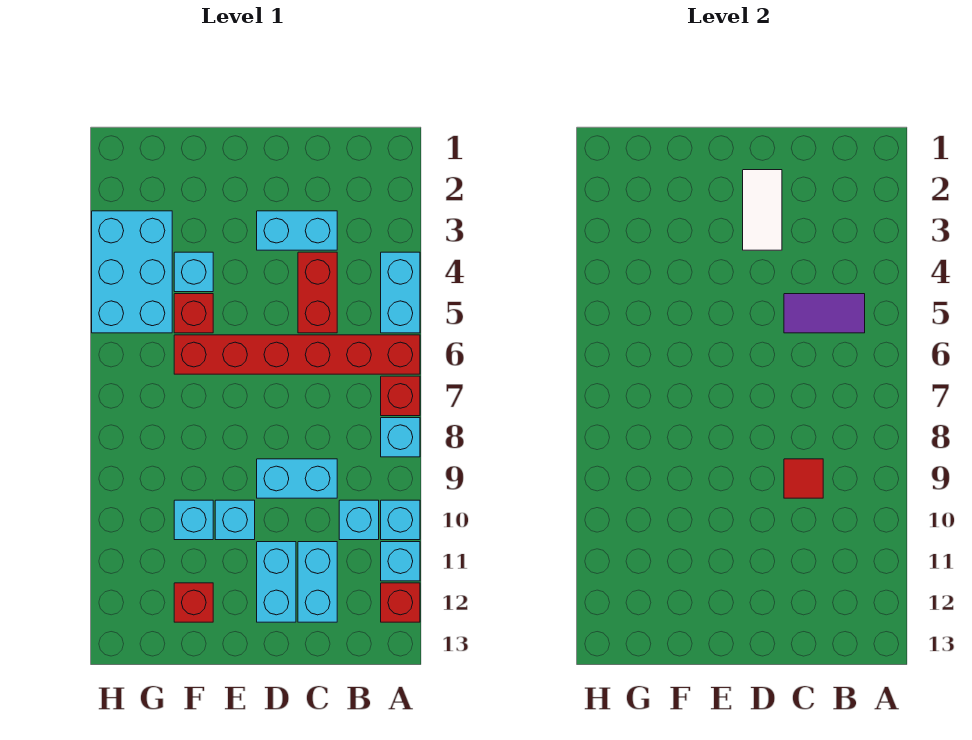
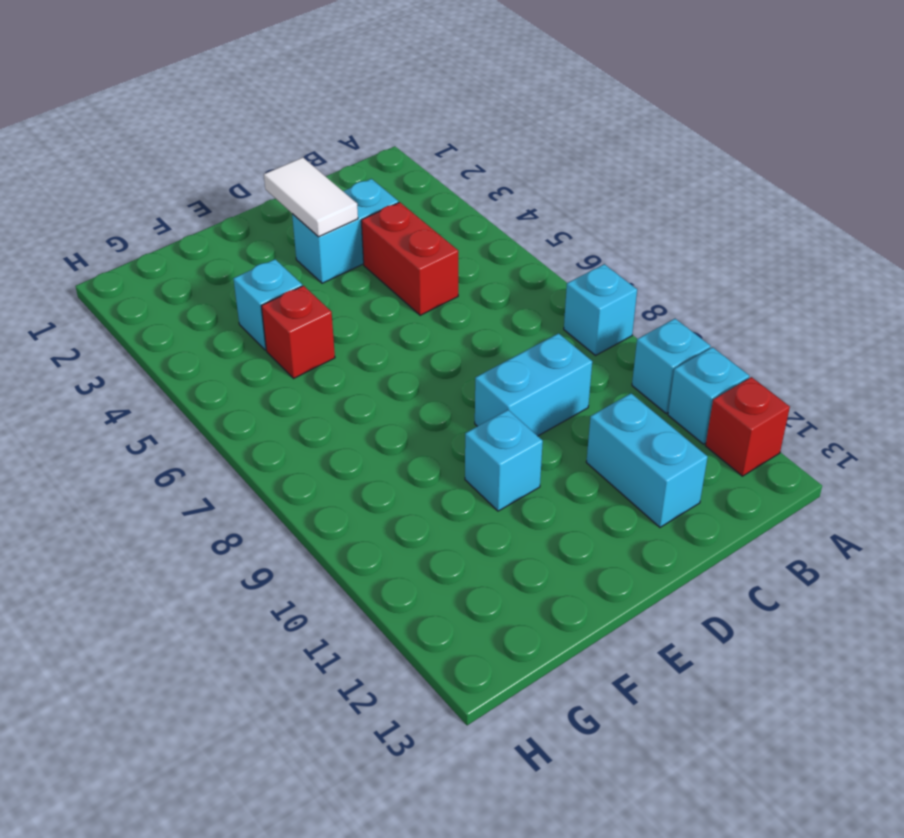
none -> cyan 1x2 brick [381,252,420,333]
none -> red 1x6 brick [174,335,420,374]
none -> red 1x1 brick [381,376,420,416]

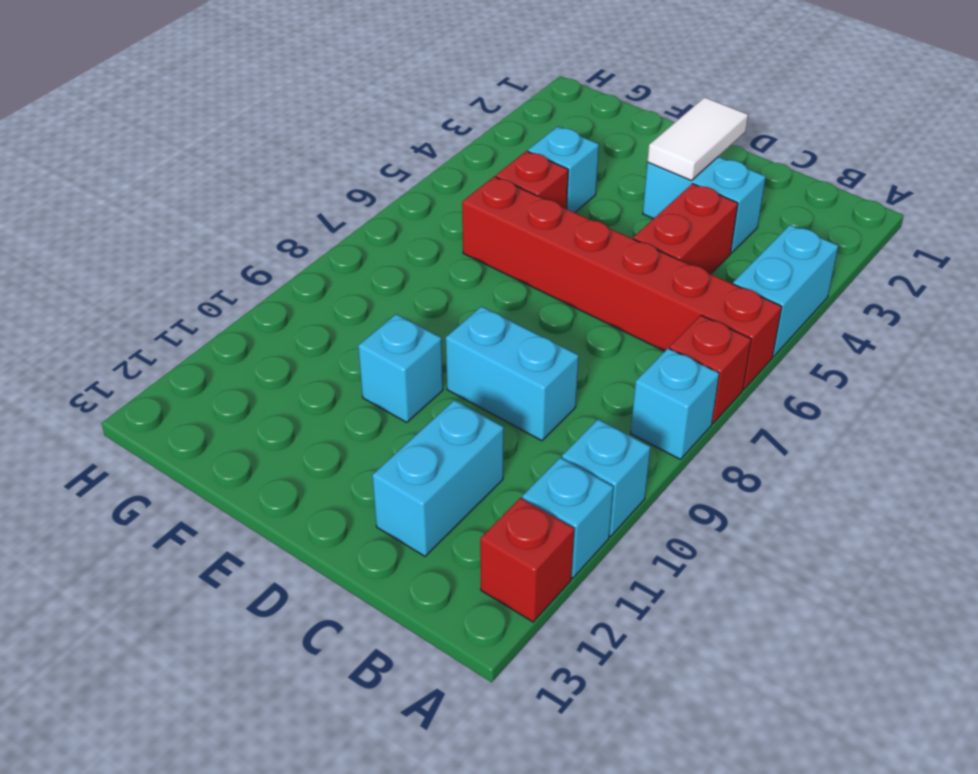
none -> cyan 1x1 brick [339,500,379,540]
none -> cyan 1x2 brick [257,542,296,622]
none -> cyan 1x1 brick [174,500,213,540]

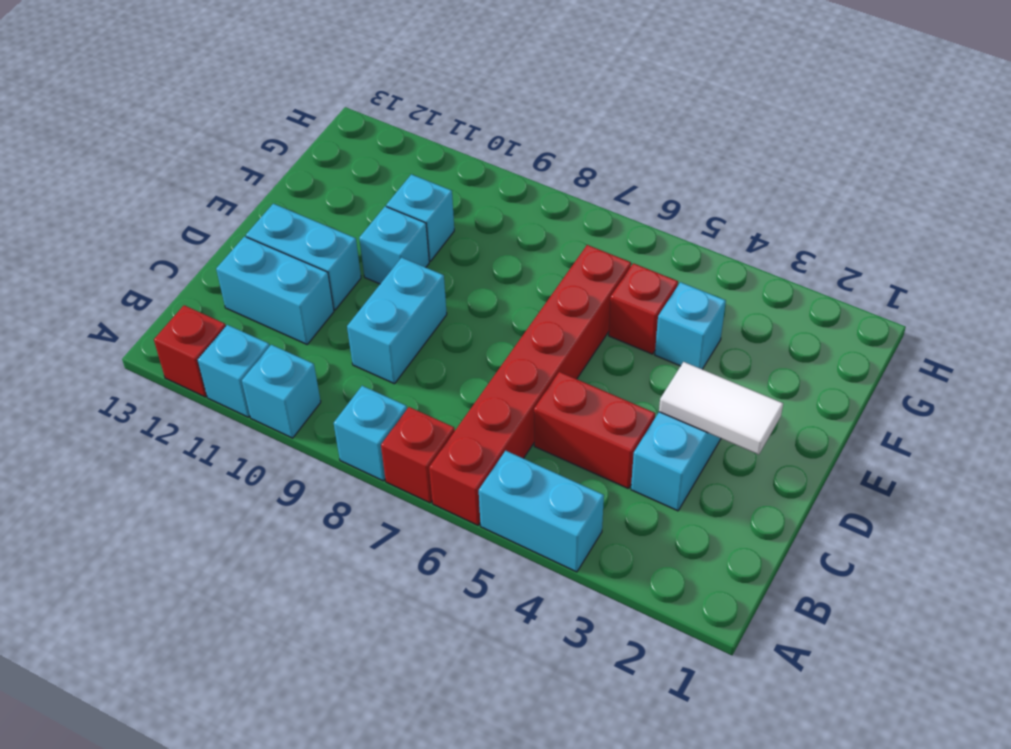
none -> cyan 1x1 brick [339,500,379,540]
none -> red 1x1 brick [174,583,213,622]
none -> cyan 2x3 brick [92,211,172,333]

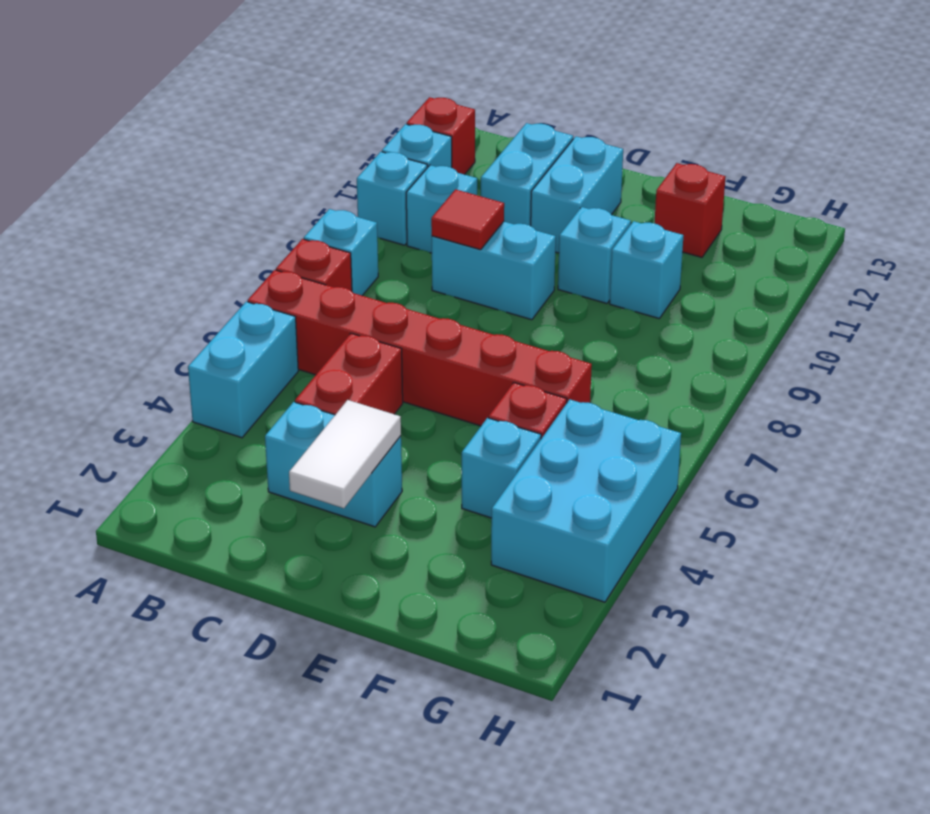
none -> purple 1x2 tile [784,294,865,333]

